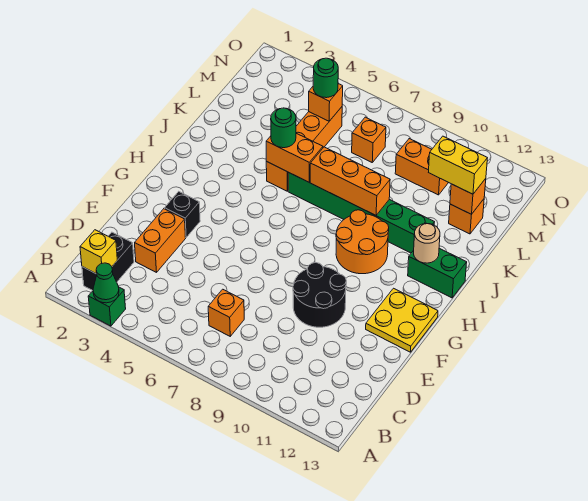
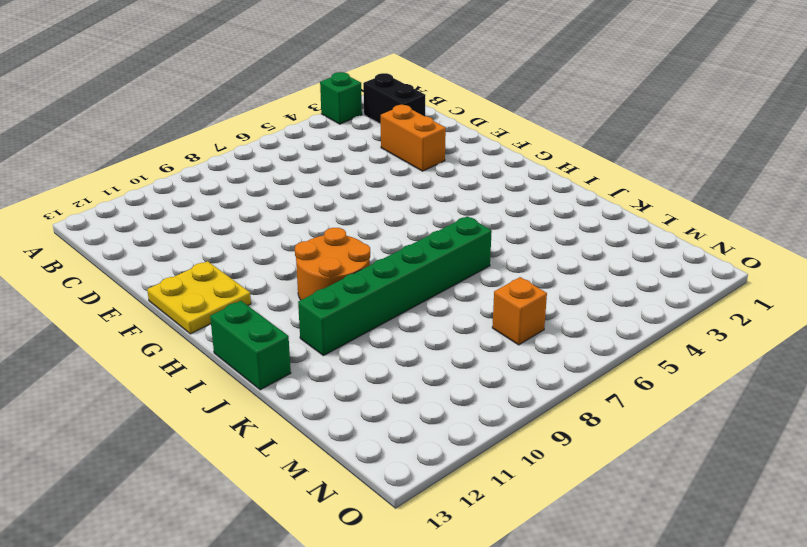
green 1x2 brick [210,301,291,390] -> green 1x2 brick turned to [408,248,467,298]
none -> orange 1x1 brick [208,289,244,336]
none -> black 2x2 round brick [293,263,346,327]
none -> black 1x1 brick [165,192,200,237]

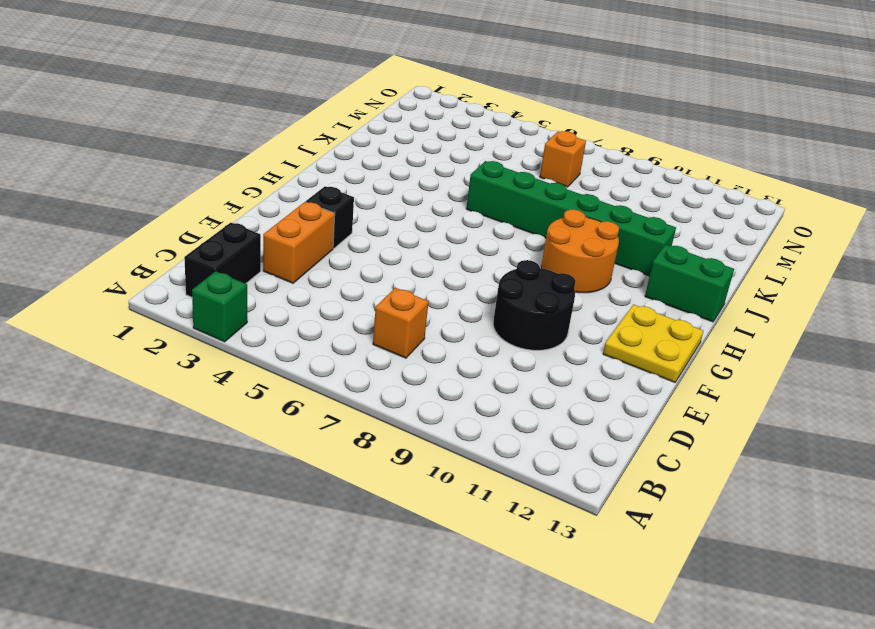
none -> orange 1x4 brick [266,107,342,191]
none -> orange 1x1 brick [449,199,484,234]
none -> orange 1x2 brick [395,139,448,195]

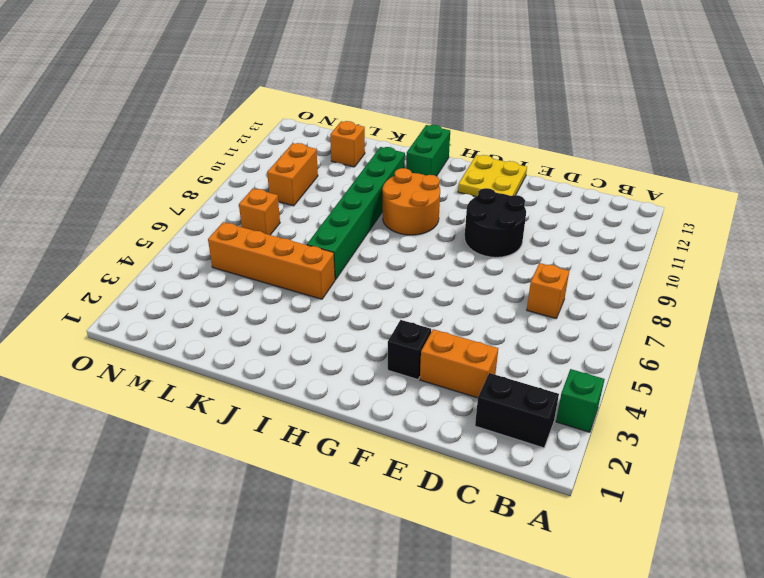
none -> green 1x1 cone [93,263,119,303]
none -> yellow 1x1 brick [80,230,117,274]
none -> tan 1x1 round brick [414,223,440,263]

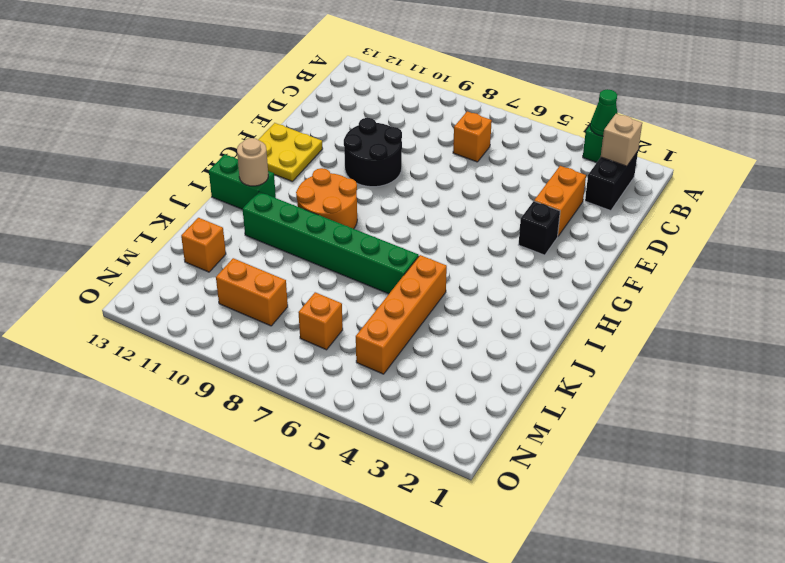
tan 1x1 brick [601,114,642,166] -> yellow 1x1 brick [80,230,117,274]
none -> orange 1x2 brick [266,133,323,182]
none -> orange 1x3 brick [310,147,390,215]
none -> orange 1x1 brick [450,179,486,214]

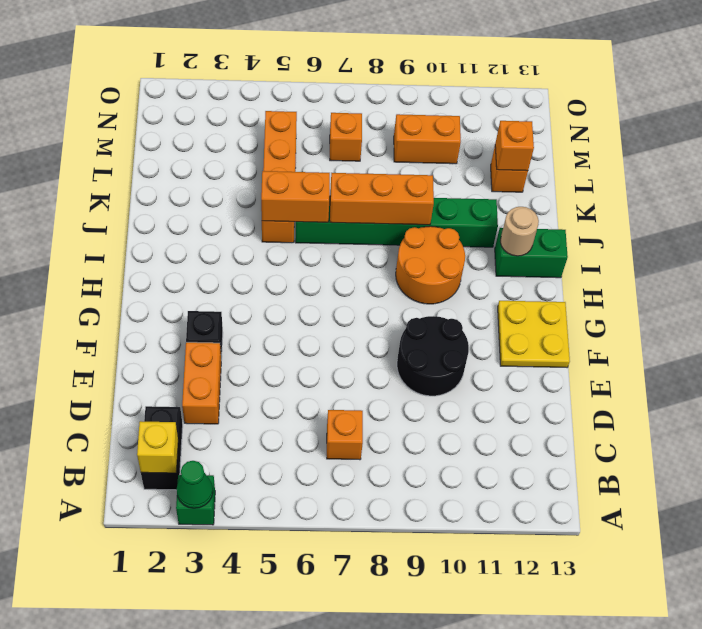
none -> orange 1x1 brick [309,84,343,121]
none -> green 1x1 round brick [271,108,296,148]
none -> yellow 1x2 brick [429,136,487,194]

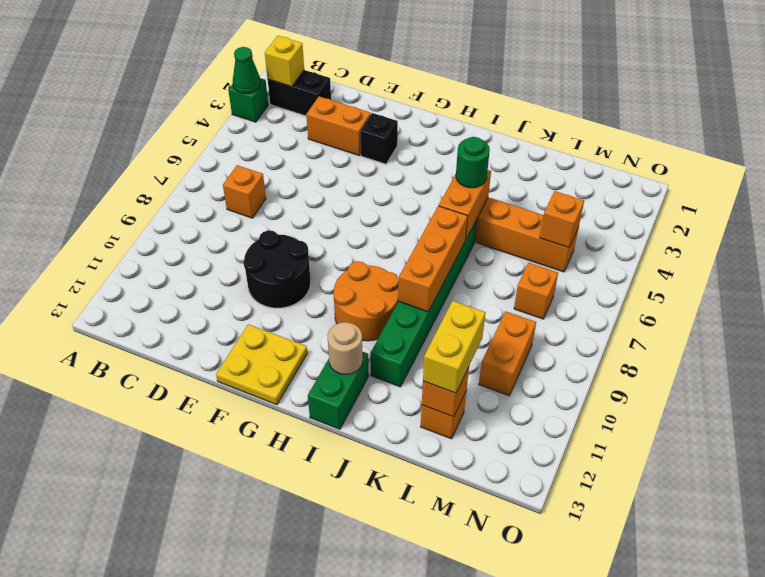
none -> green 1x1 round brick [313,58,338,98]

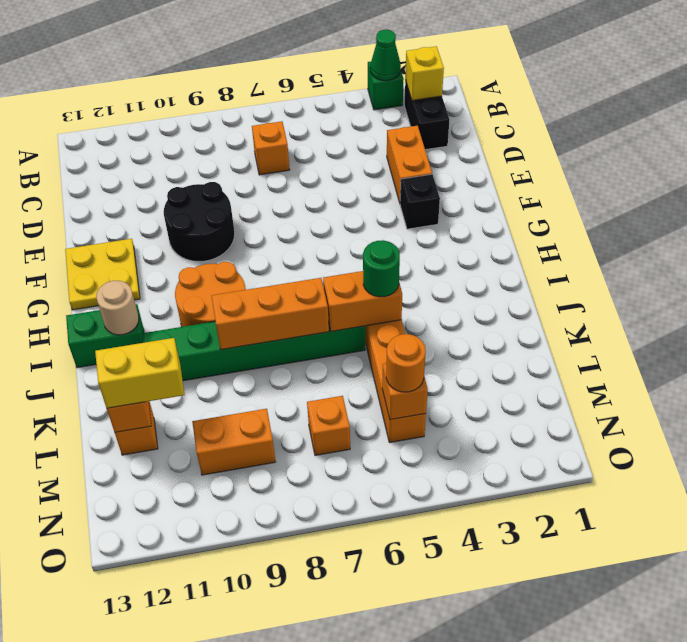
orange 1x1 round brick [386,334,426,392] -> green 1x1 round brick [313,58,338,98]

